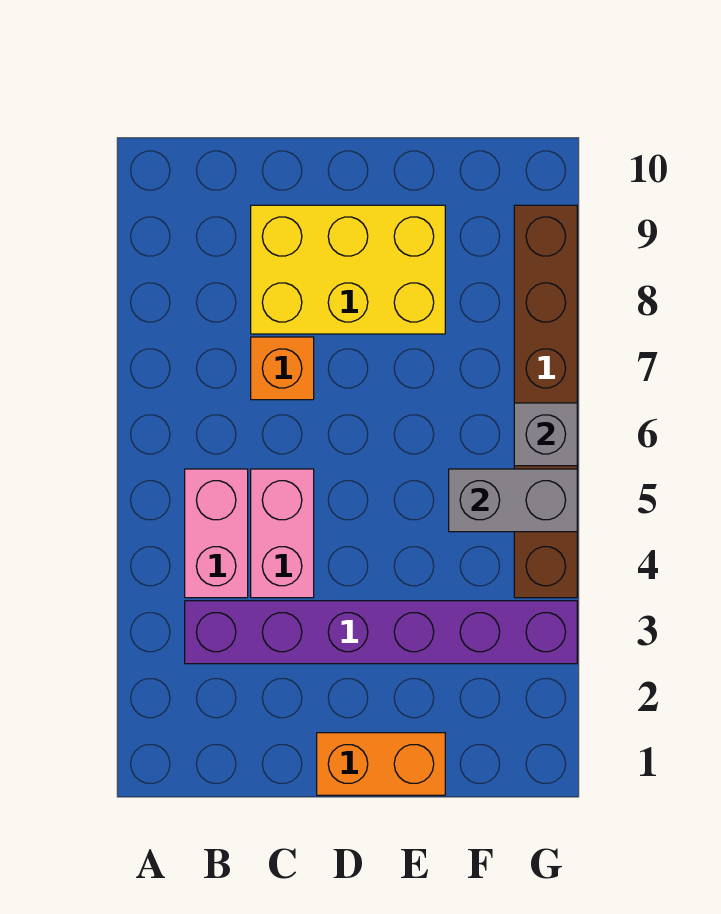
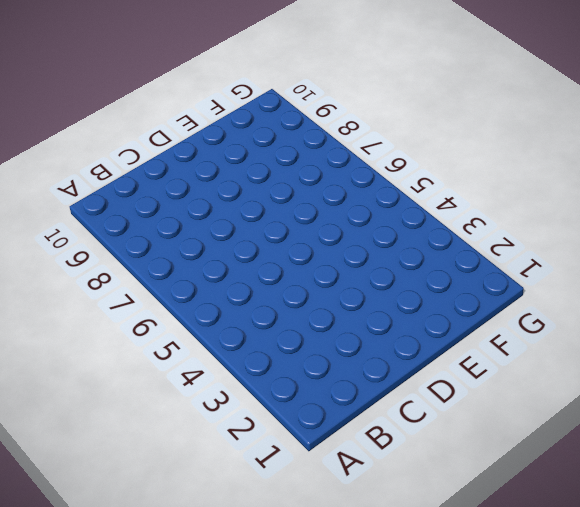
none -> purple 1x6 brick [185,601,577,664]
none -> pink 1x2 brick [185,469,248,598]

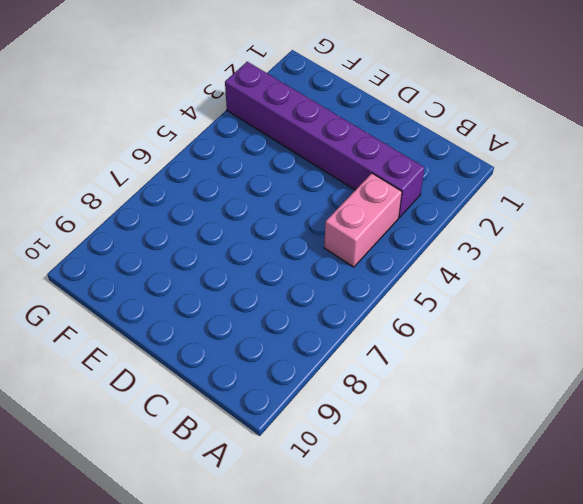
none -> pink 1x2 brick [251,469,314,598]
none -> orange 1x1 brick [251,337,314,400]

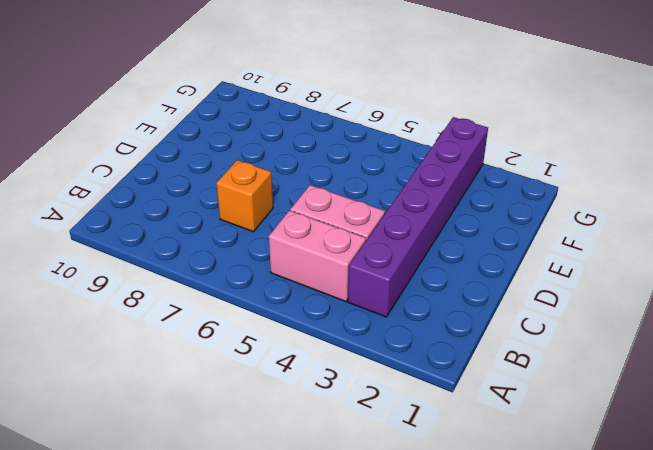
none -> yellow 2x3 brick [251,205,445,334]
none -> orange 1x2 brick [317,733,445,795]

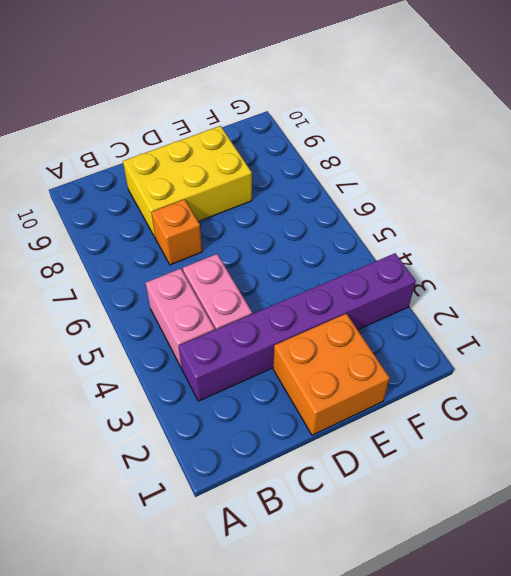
orange 2x2 brick [273,314,390,435] -> orange 1x2 brick [317,733,445,795]
none -> brown 1x6 brick [514,205,577,598]
none -> grey 1x2 brick [449,469,577,532]

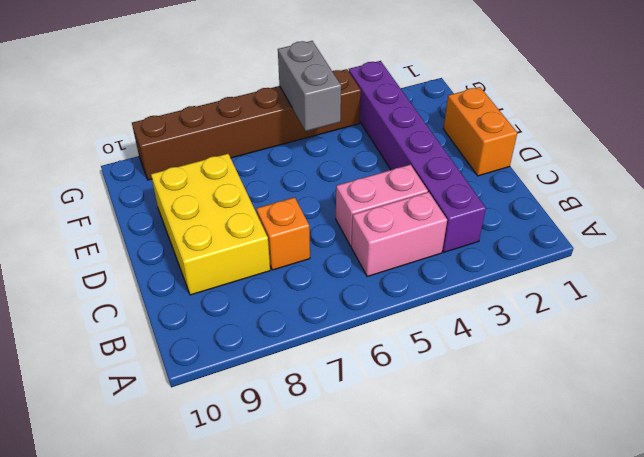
none -> grey 1x1 brick [514,403,577,466]

